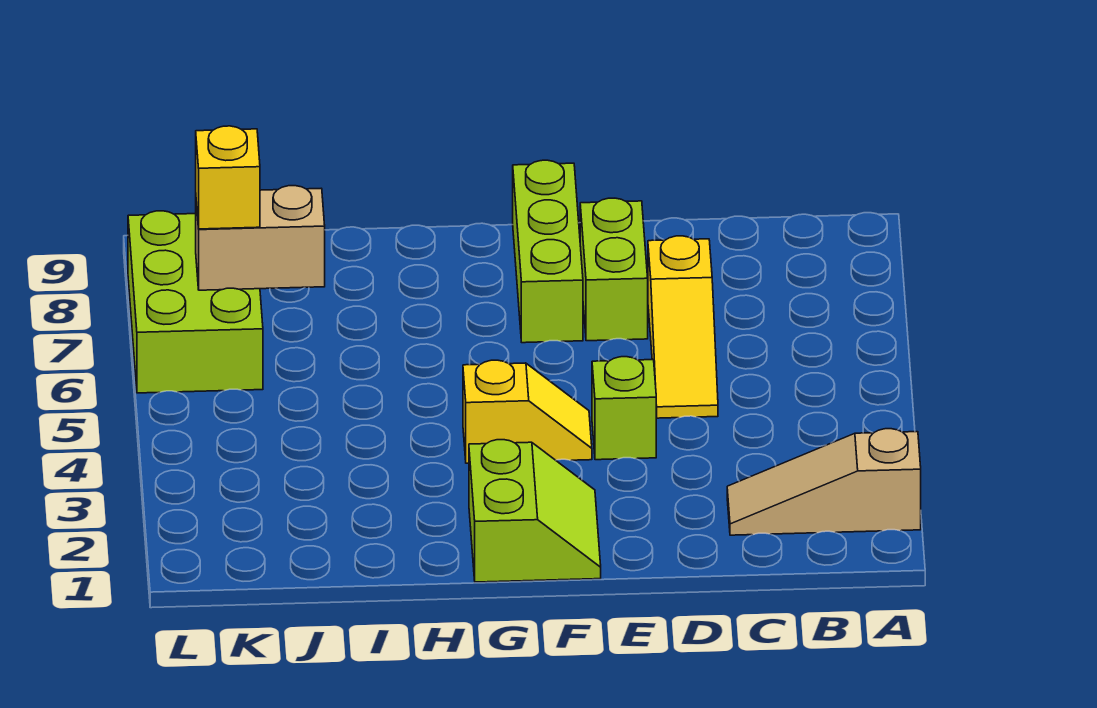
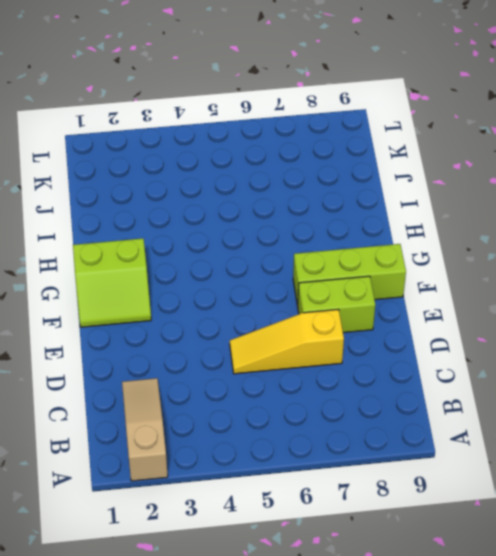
none -> lime 1x1 brick [592,357,656,460]
none -> yellow 1x2 slope [463,360,592,463]

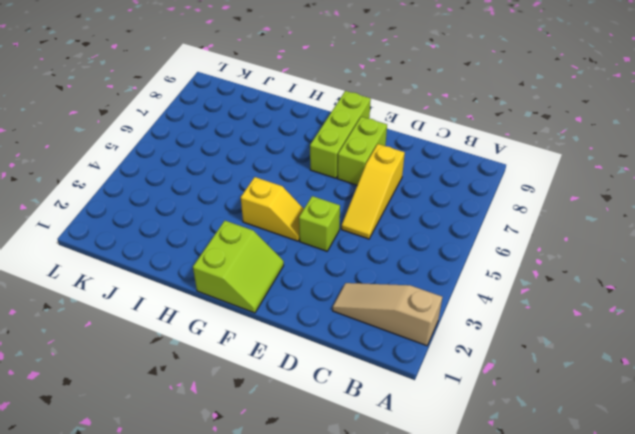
none -> lime 2x3 brick [128,211,263,393]
none -> tan 1x2 brick [196,186,325,290]

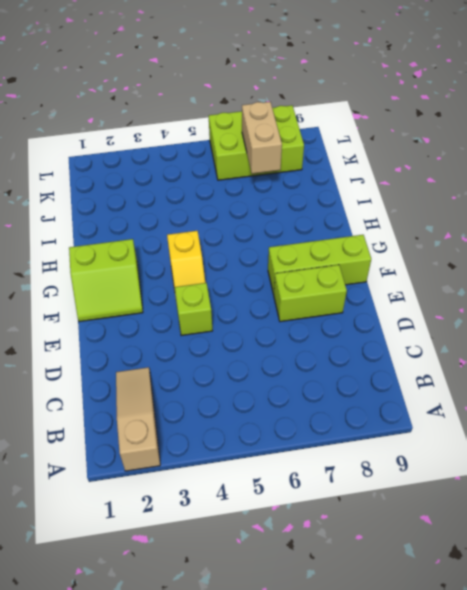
none -> yellow 1x3 slope [648,236,718,418]
none -> yellow 1x1 brick [196,126,260,229]

